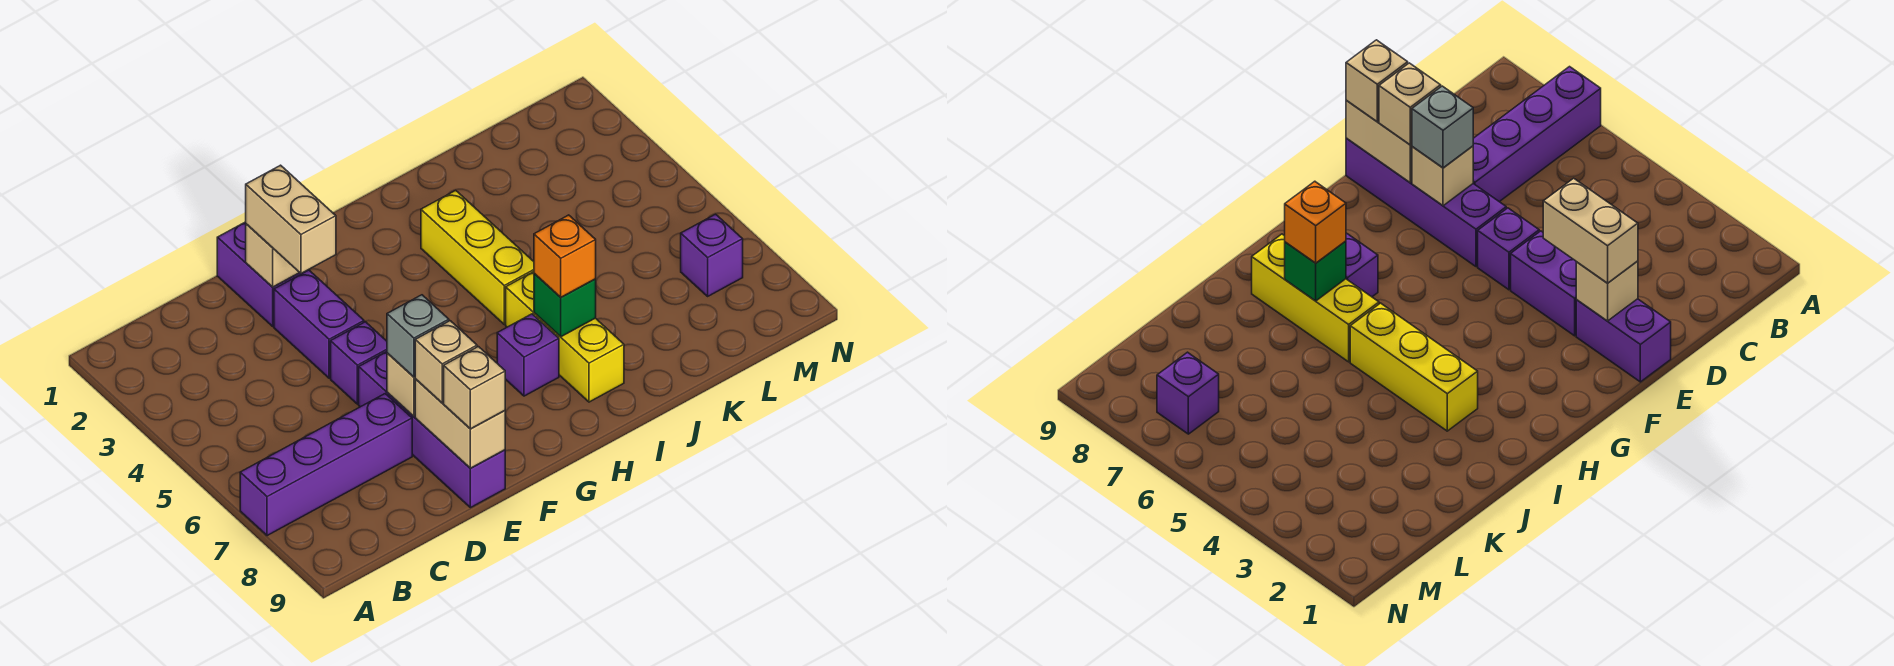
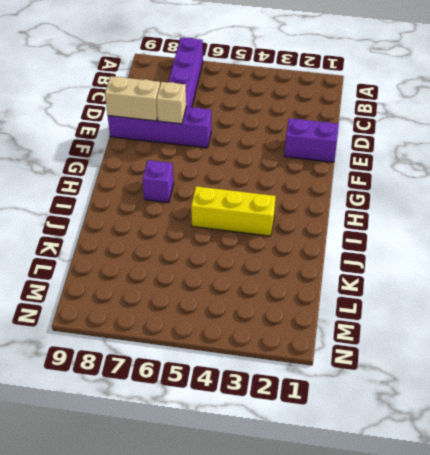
none -> purple 1x2 brick [274,270,364,378]
none -> purple 1x1 brick [331,322,387,404]
none -> yellow 1x3 brick [506,272,624,402]

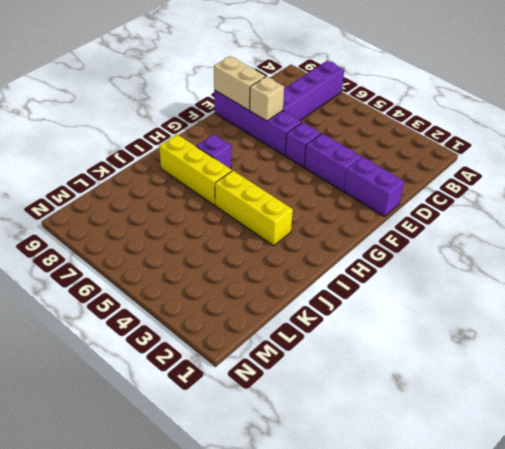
none -> purple 1x1 brick [681,214,743,296]
none -> tan 1x1 brick [246,224,300,287]
none -> green 1x1 brick [534,273,596,337]

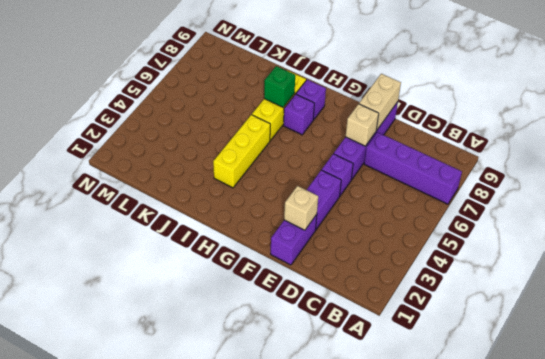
purple 1x1 brick [296,80,326,120] -> purple 1x1 brick moved to [681,214,743,296]
none -> tan 1x2 brick [246,165,336,273]
none -> grey 1x1 brick [387,295,449,377]
none -> tan 1x1 brick [415,321,477,403]

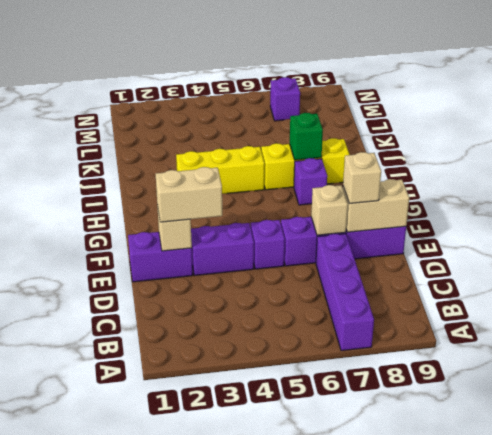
none -> grey 1x1 brick [387,295,449,377]
none -> tan 1x1 brick [444,347,505,429]
none -> orange 1x1 brick [534,215,596,297]

